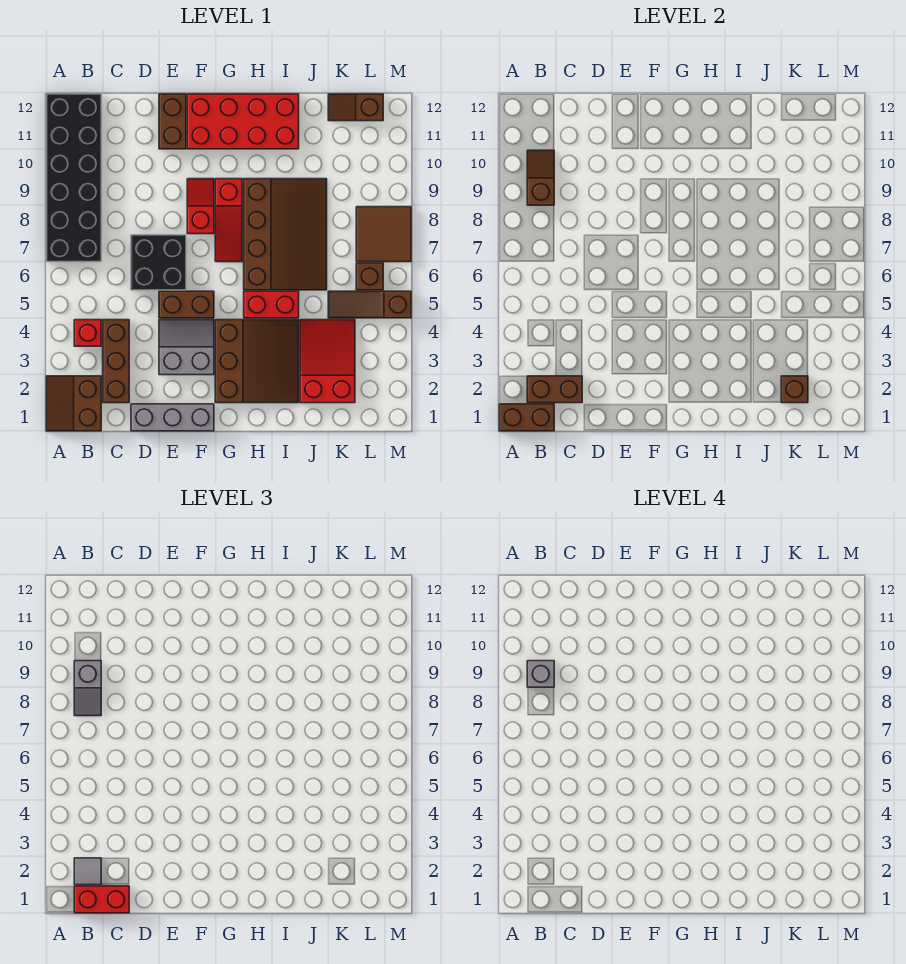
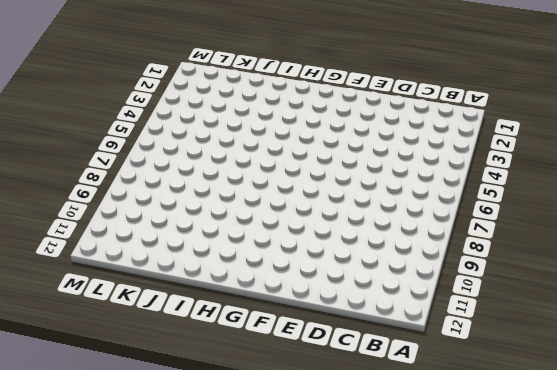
none -> brown 2x2 slope [46,376,101,431]
none -> black 2x6 brick [46,94,101,262]
none -> red 1x1 brick [74,320,101,346]

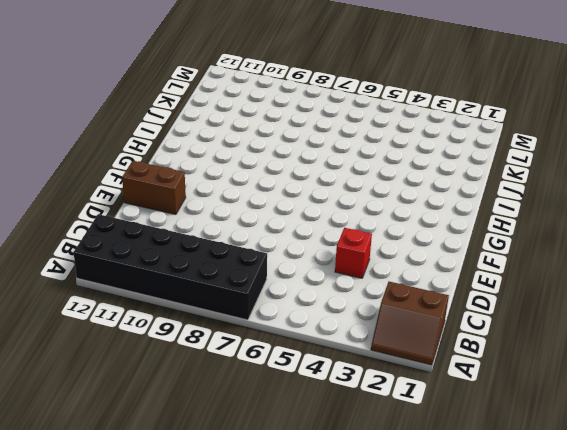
red 1x1 brick [335,228,372,278] -> red 1x1 brick moved to [74,320,101,346]
none -> brown 1x3 brick [103,320,129,403]
none -> grey 1x3 brick [131,404,214,431]
none -> black 2x2 brick [131,235,186,290]

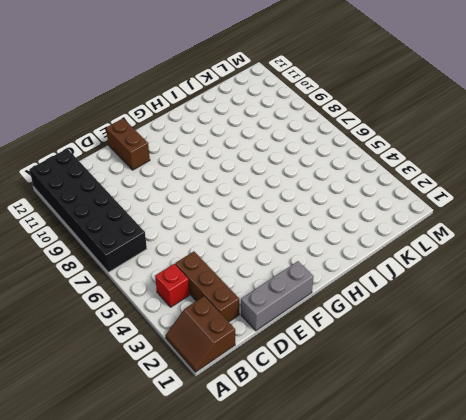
none -> black 2x2 brick [131,235,186,290]
none -> grey 2x2 slope [159,320,214,375]
none -> brown 1x2 brick [159,291,214,318]

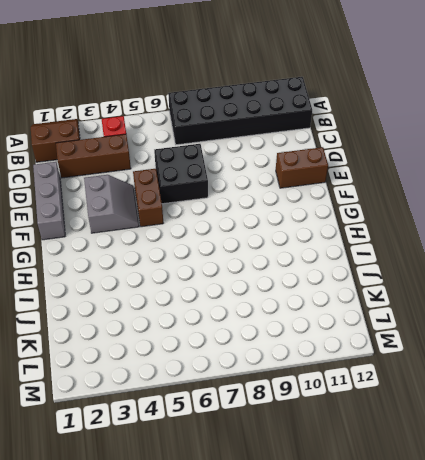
none -> red 1x2 slope [187,179,214,234]
none -> red 2x4 brick [187,94,299,149]
none -> brown 3x3 slope [215,320,299,403]

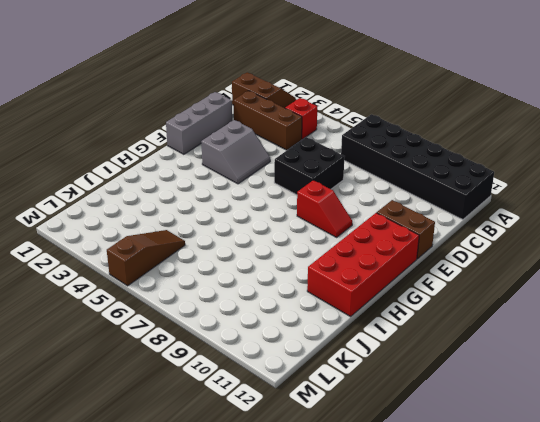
none -> brown 1x2 brick [159,291,214,318]
none -> brown 3x3 slope [215,320,299,403]
none -> red 1x3 slope [215,179,242,262]

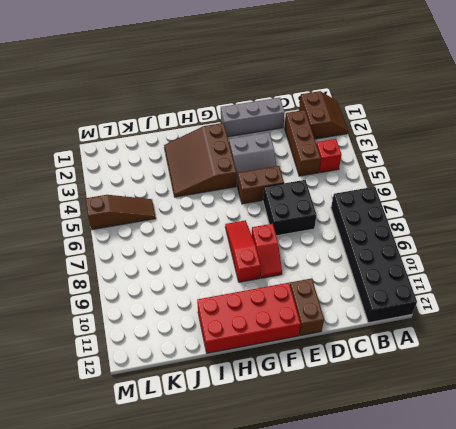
none -> red 1x2 brick [244,291,299,318]
none -> brown 3x4 slope [244,179,327,290]
none -> red 2x3 slope [300,320,355,403]

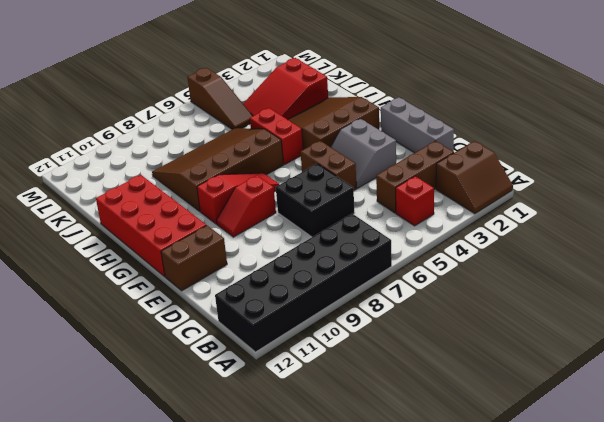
none -> brown 1x2 slope [328,94,383,121]
none -> brown 1x1 brick [356,263,383,290]
none -> brown 2x2 tile [356,207,411,262]

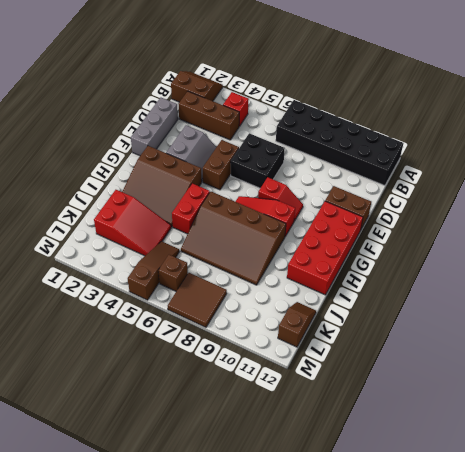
none -> brown 1x2 brick [499,404,554,431]
none -> brown 1x2 brick [527,376,582,403]
none -> brown 1x2 slope [527,150,554,205]

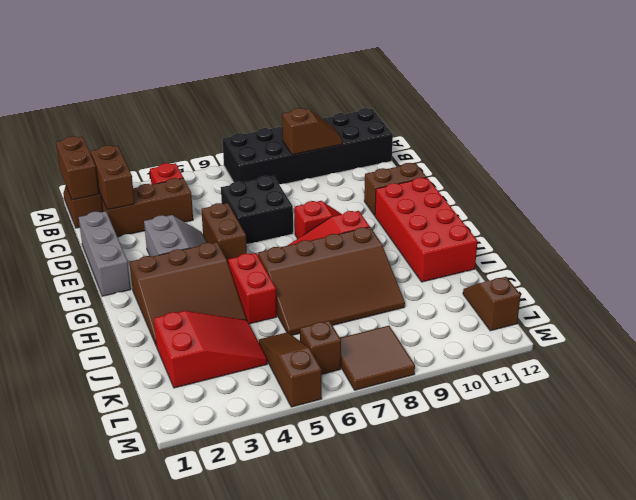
none -> brown 1x1 brick [781,376,808,403]
none -> red 1x2 brick [74,886,129,913]
none -> grey 1x1 tile [74,858,101,885]

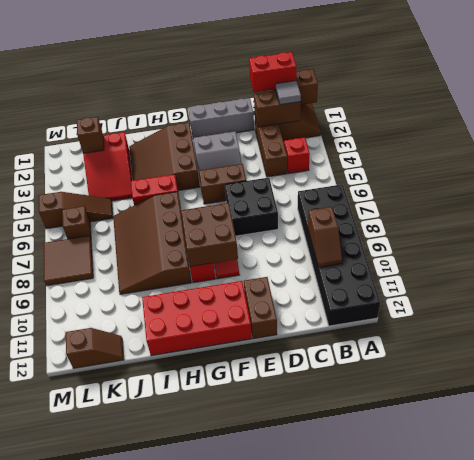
brown 2x2 brick [181,203,238,267] -> none
none -> grey 1x2 slope [74,661,101,716]
none -> grey 1x1 brick [527,661,554,687]

